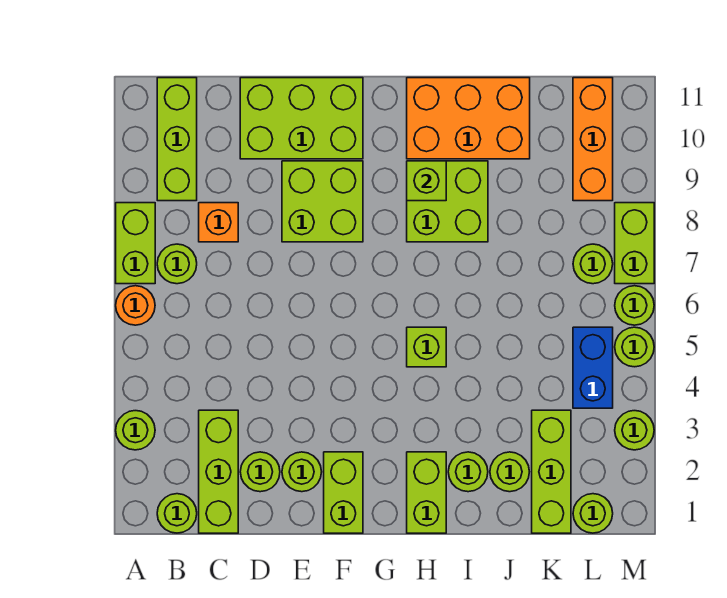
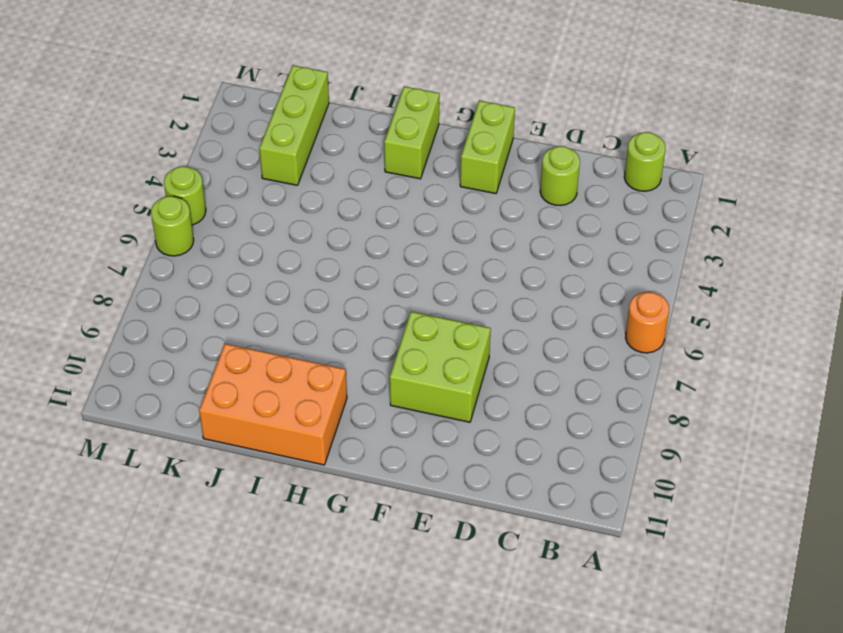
none -> lime 1x1 round brick [116,411,155,450]
none -> lime 1x2 brick [116,203,155,284]
none -> lime 1x1 round brick [157,244,197,284]

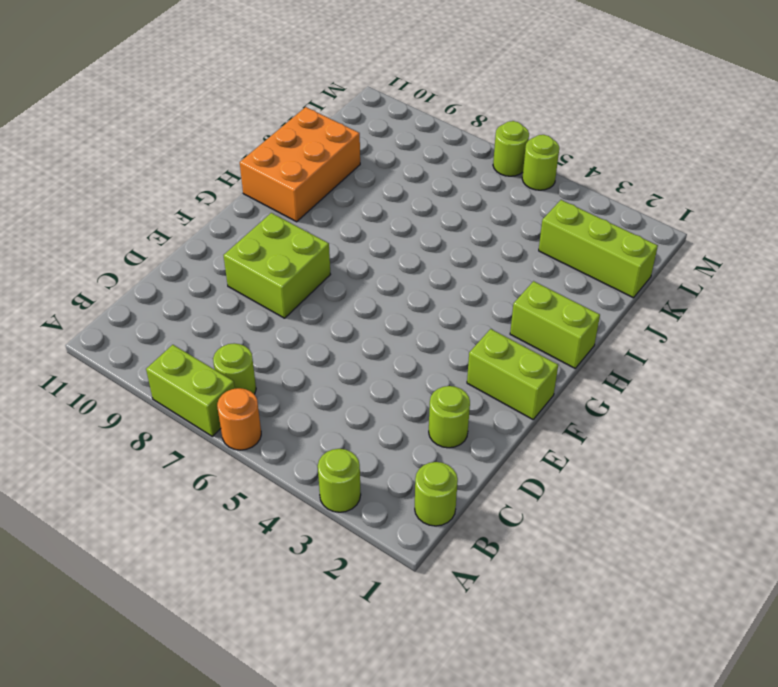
none -> lime 1x3 brick [157,78,197,201]
none -> lime 1x3 brick [199,410,238,533]
none -> orange 1x1 brick [199,203,238,242]

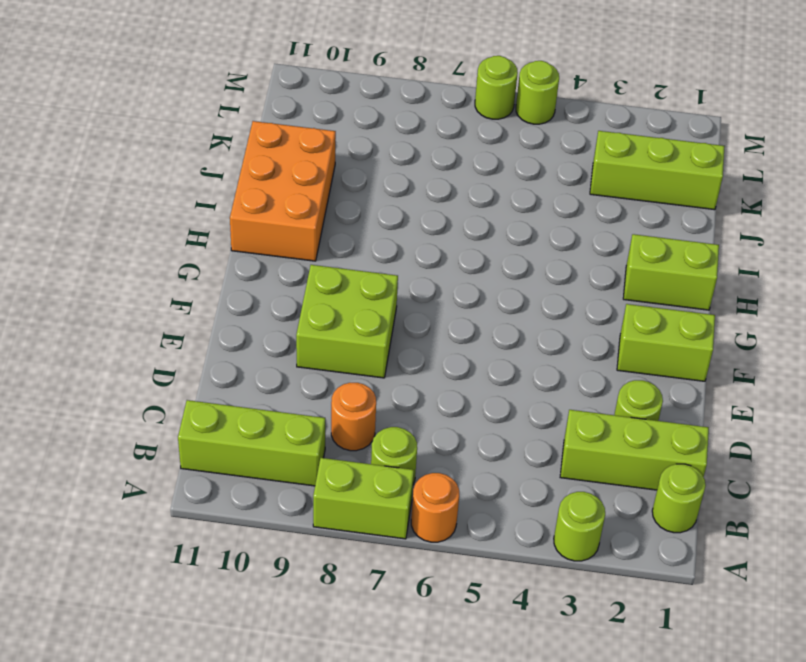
orange 1x1 round brick [331,383,376,451] -> orange 1x1 brick [199,203,238,242]
none -> lime 2x3 brick [240,78,363,159]
none -> lime 1x1 round brick [282,452,322,492]
none -> lime 1x1 brick [407,327,446,367]

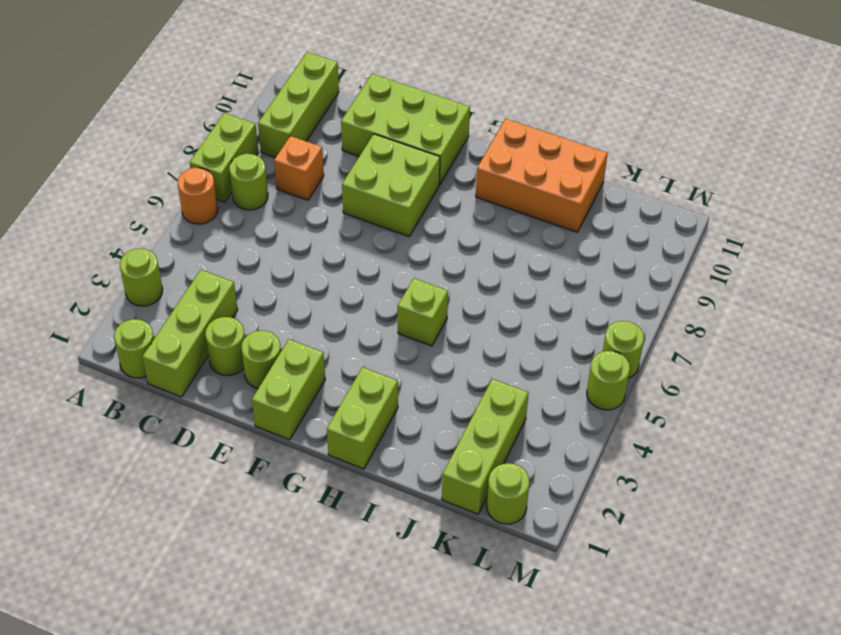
none -> lime 2x2 brick [407,161,488,242]
none -> lime 1x1 round brick [448,452,488,492]
none -> lime 1x1 round brick [490,452,529,492]

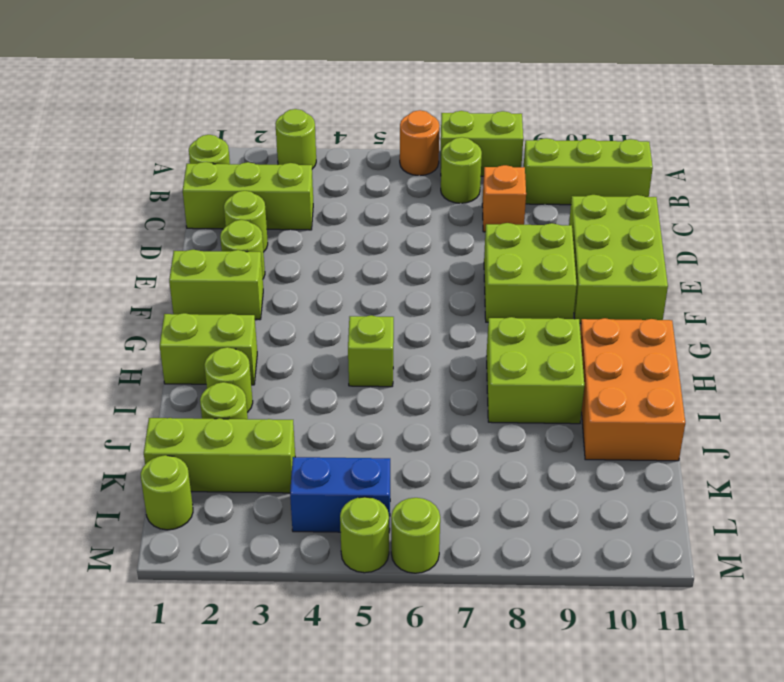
none -> lime 1x1 round brick [573,244,613,284]
none -> orange 1x3 brick [573,78,613,201]
none -> lime 1x1 round brick [615,411,654,450]

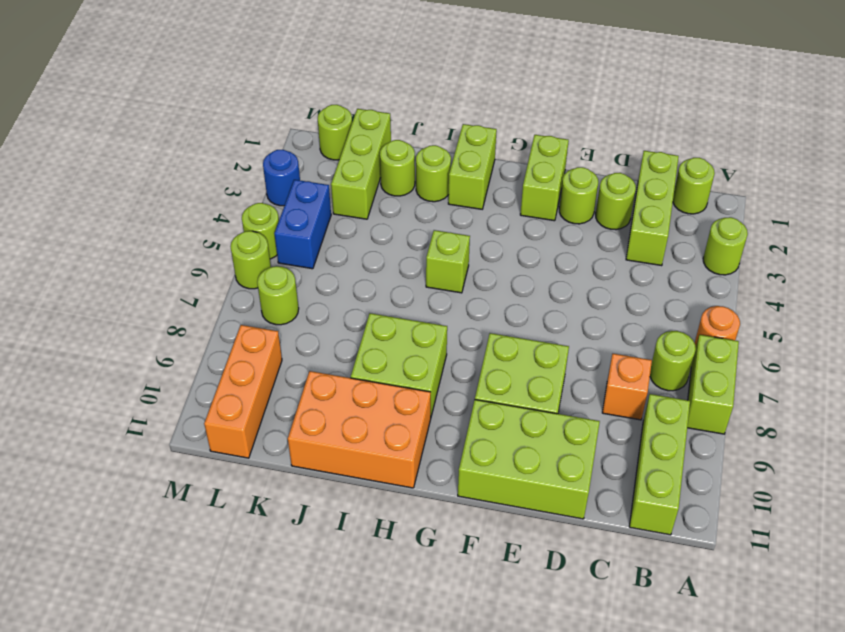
blue 1x1 round brick [263,150,300,206] -> lime 1x1 round brick [615,411,654,450]
none -> lime 1x2 brick [615,203,654,284]
none -> lime 1x1 brick [407,161,446,201]

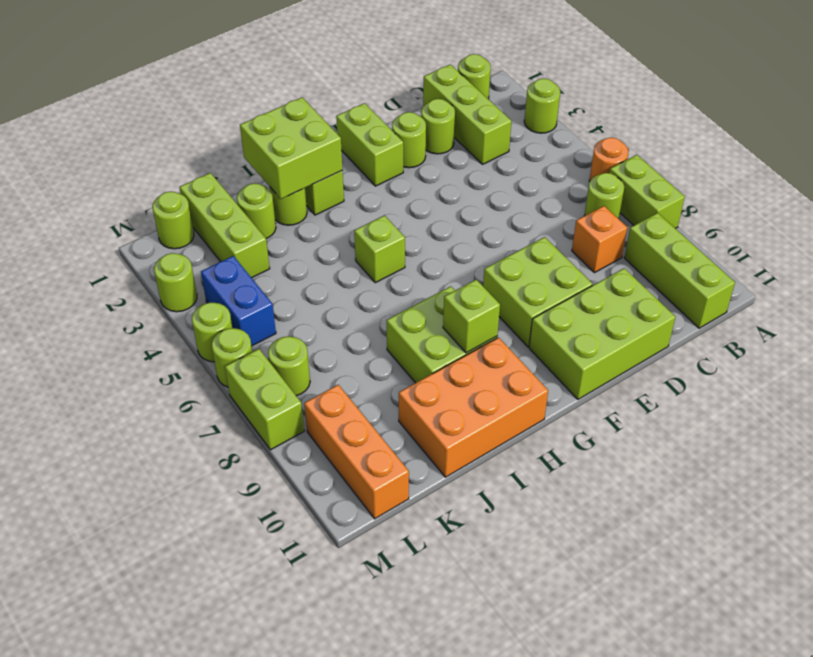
lime 2x2 brick [240,97,342,199] -> none

